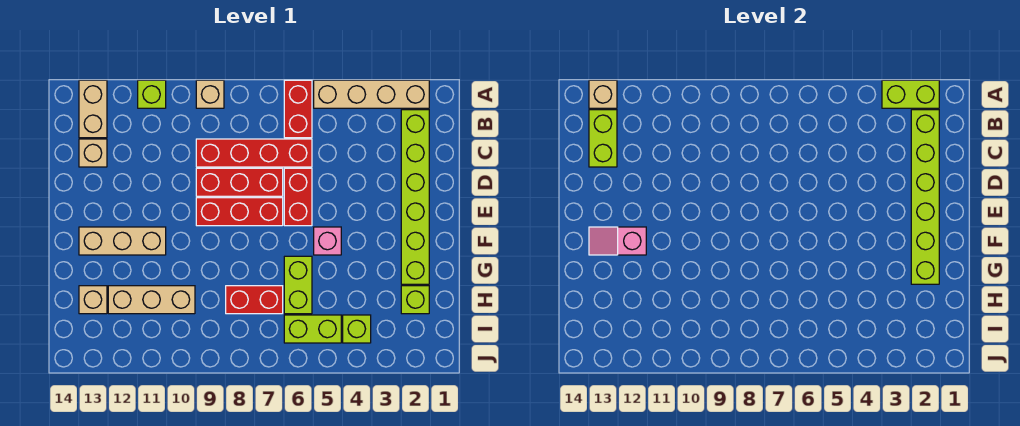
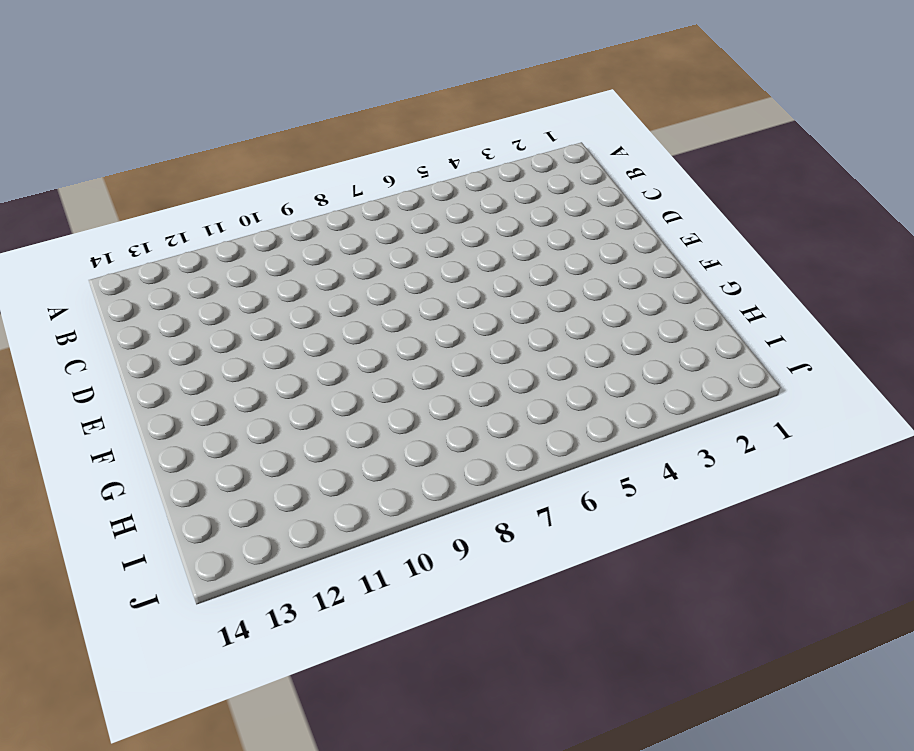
none -> tan 1x4 brick [314,80,429,108]
none -> red 1x2 brick [284,80,312,138]
none -> tan 1x1 brick [196,80,224,108]

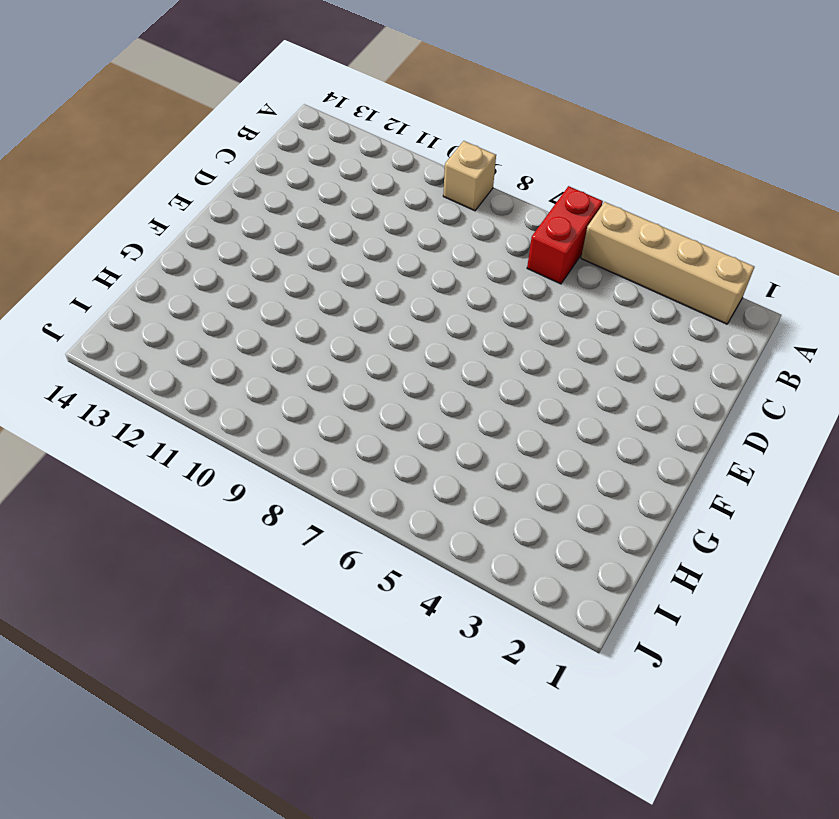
none -> lime 1x1 brick [138,80,166,108]
none -> tan 1x2 brick [79,80,107,138]
none -> lime 1x6 brick [401,110,429,284]

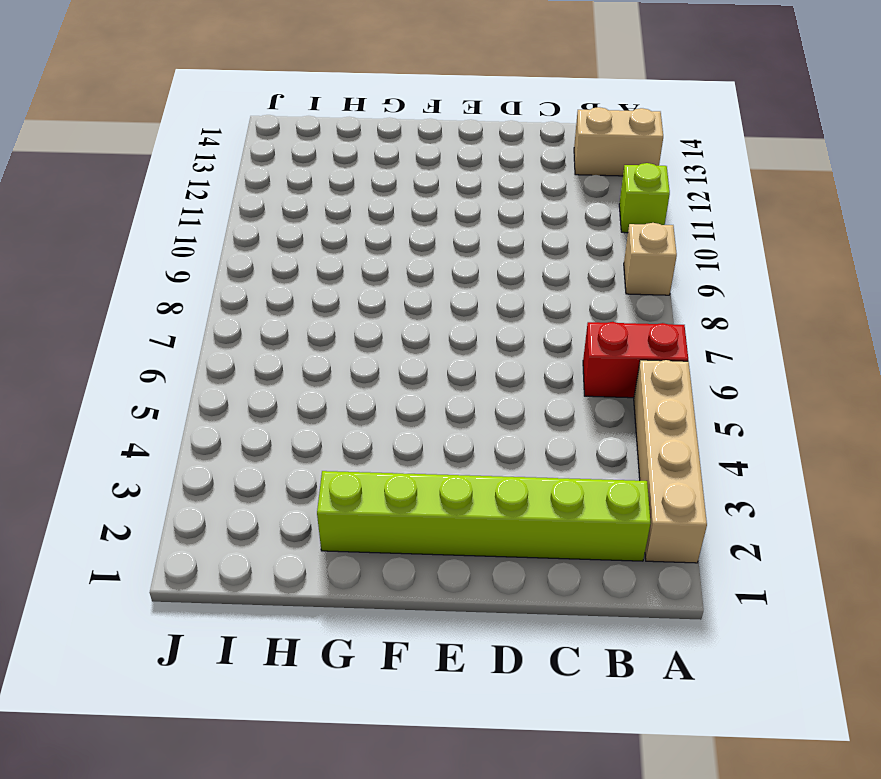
none -> red 1x4 brick [196,139,312,167]
none -> tan 1x1 brick [79,139,107,167]
none -> red 1x2 brick [284,168,312,226]

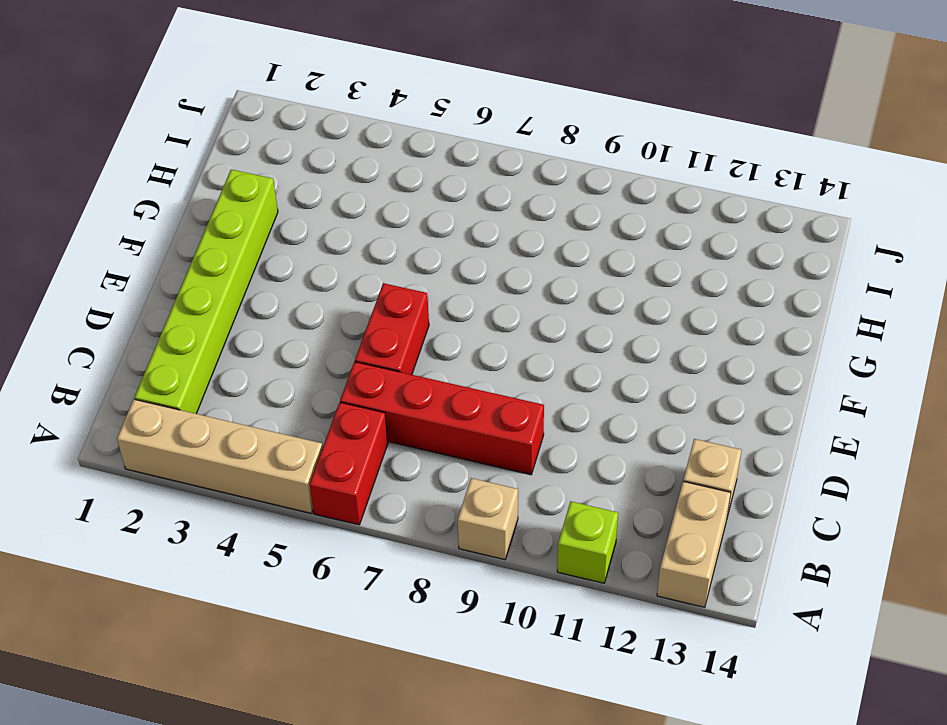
none -> red 1x3 brick [196,168,283,196]
none -> red 1x3 brick [196,198,283,226]
none -> pink 1x1 brick [314,227,341,255]

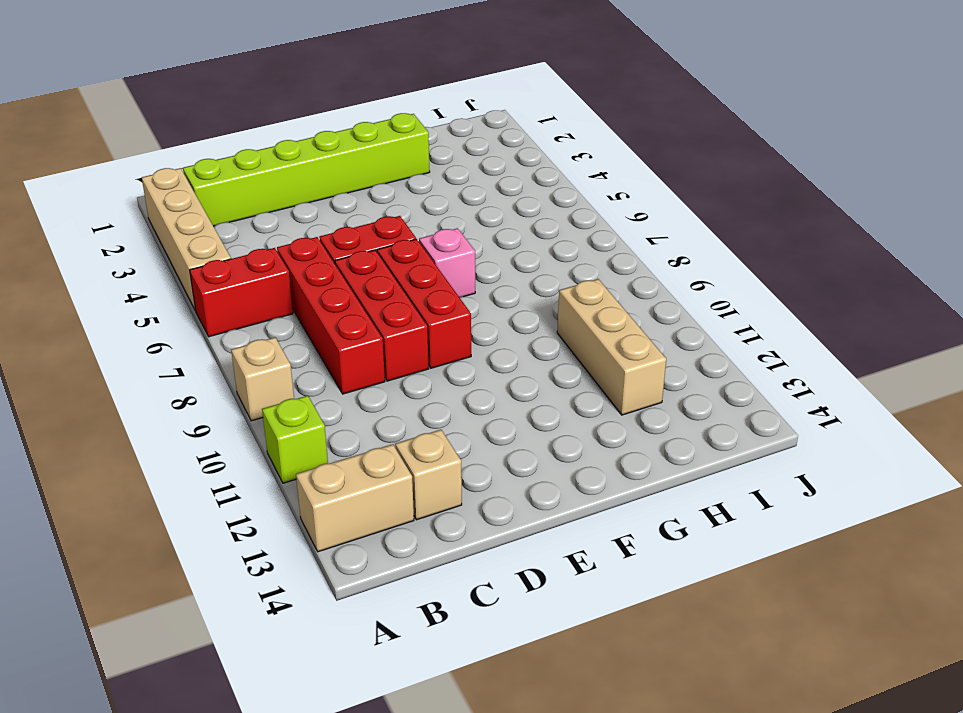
pink 1x1 brick [419,228,475,297] -> pink 1x1 brick moved to [314,227,341,255]
none -> tan 1x3 brick [79,227,166,255]
none -> lime 1x2 brick [284,256,312,314]
none -> lime 1x1 brick [401,286,429,314]

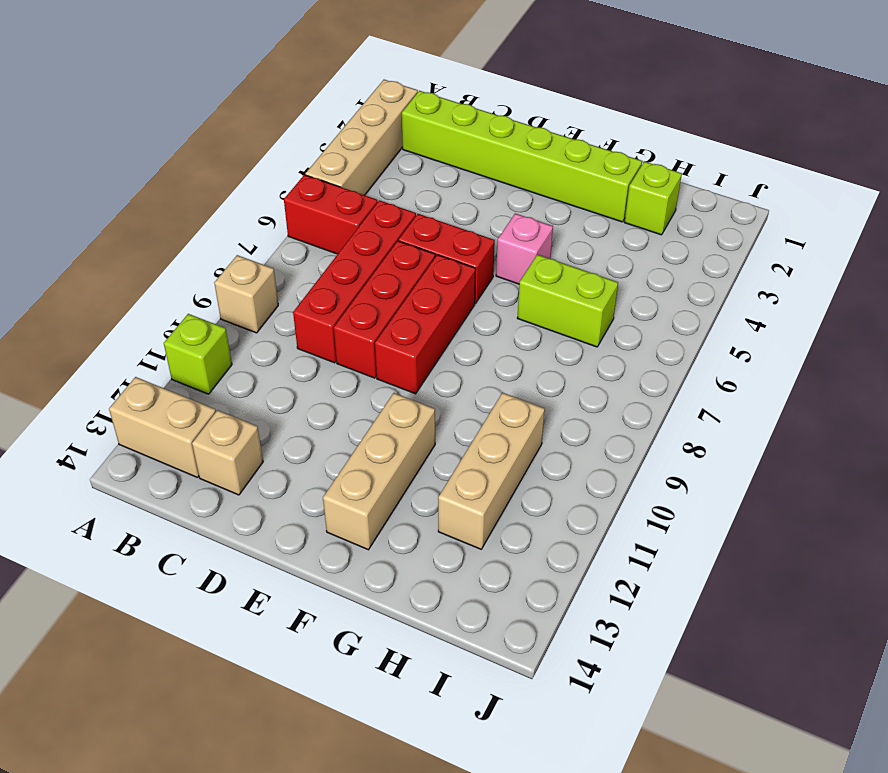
none -> red 1x2 brick [226,286,283,314]
none -> tan 1x1 brick [79,286,107,314]
none -> lime 1x1 brick [343,315,371,343]

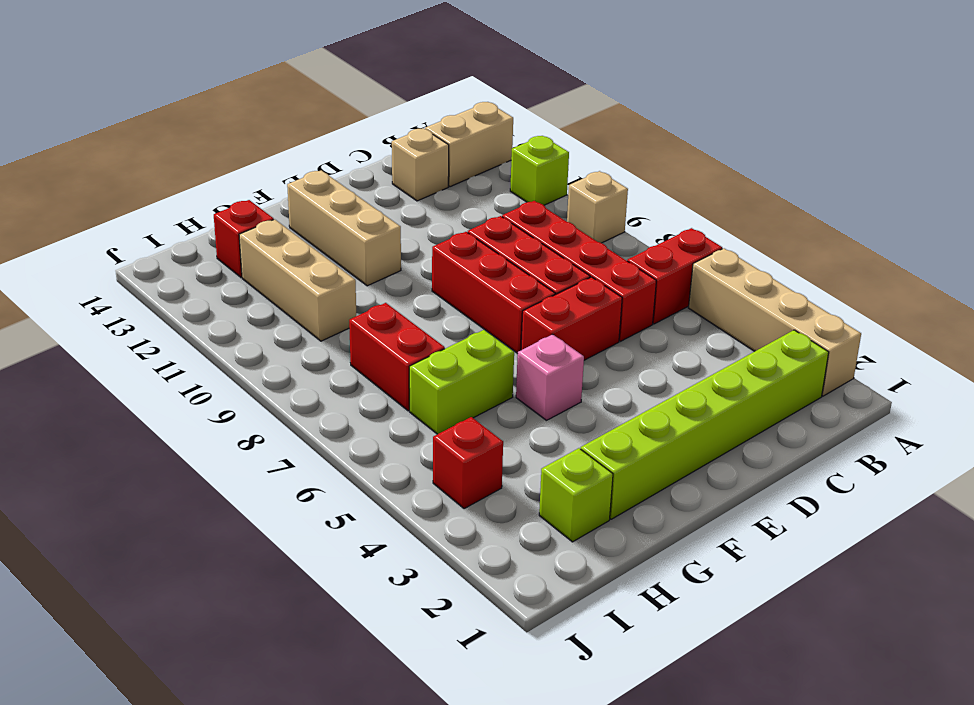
red 1x1 brick [214,200,274,277] -> tan 1x1 brick [79,286,107,314]
red 1x1 brick [433,417,503,509] -> lime 1x1 brick [343,315,371,343]
none -> lime 1x2 brick [284,315,341,343]
none -> lime 1x2 brick [882,80,939,108]
none -> tan 1x1 brick [589,80,617,108]

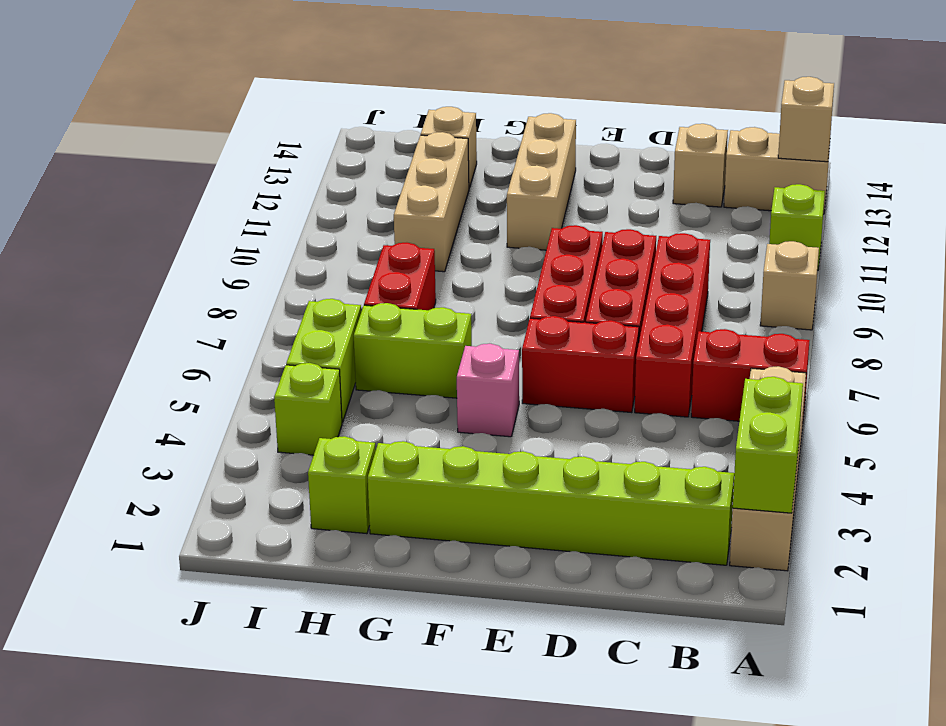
none -> lime 1x6 brick [911,110,939,284]
none -> lime 1x2 brick [589,110,617,167]
none -> pink 1x2 slope [589,227,646,255]

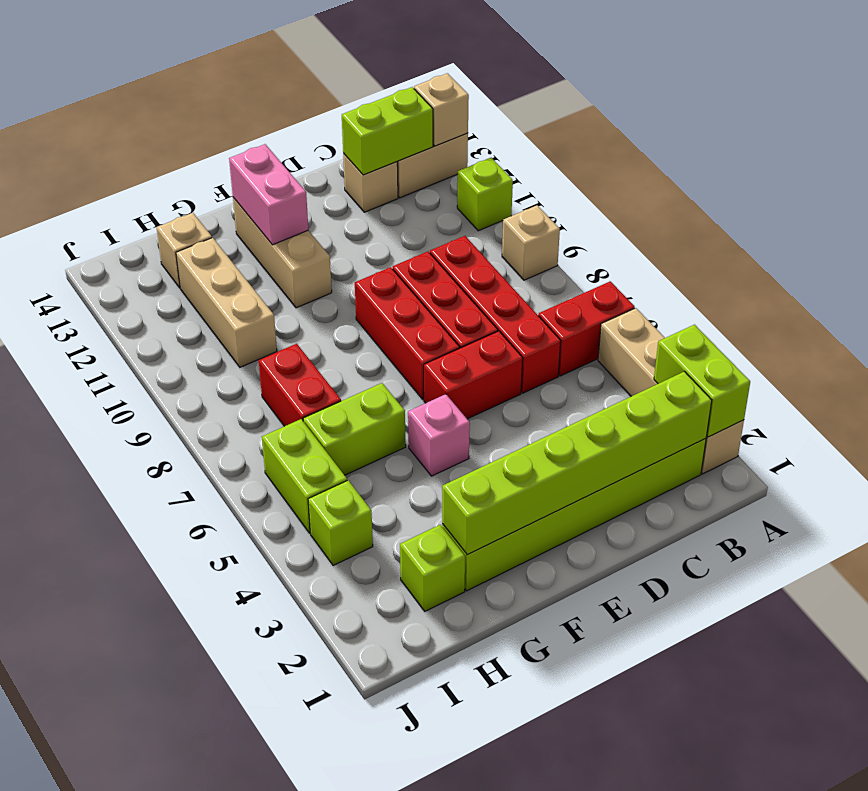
pink 1x2 brick [229,144,308,245] -> pink 1x2 slope [589,227,646,255]

